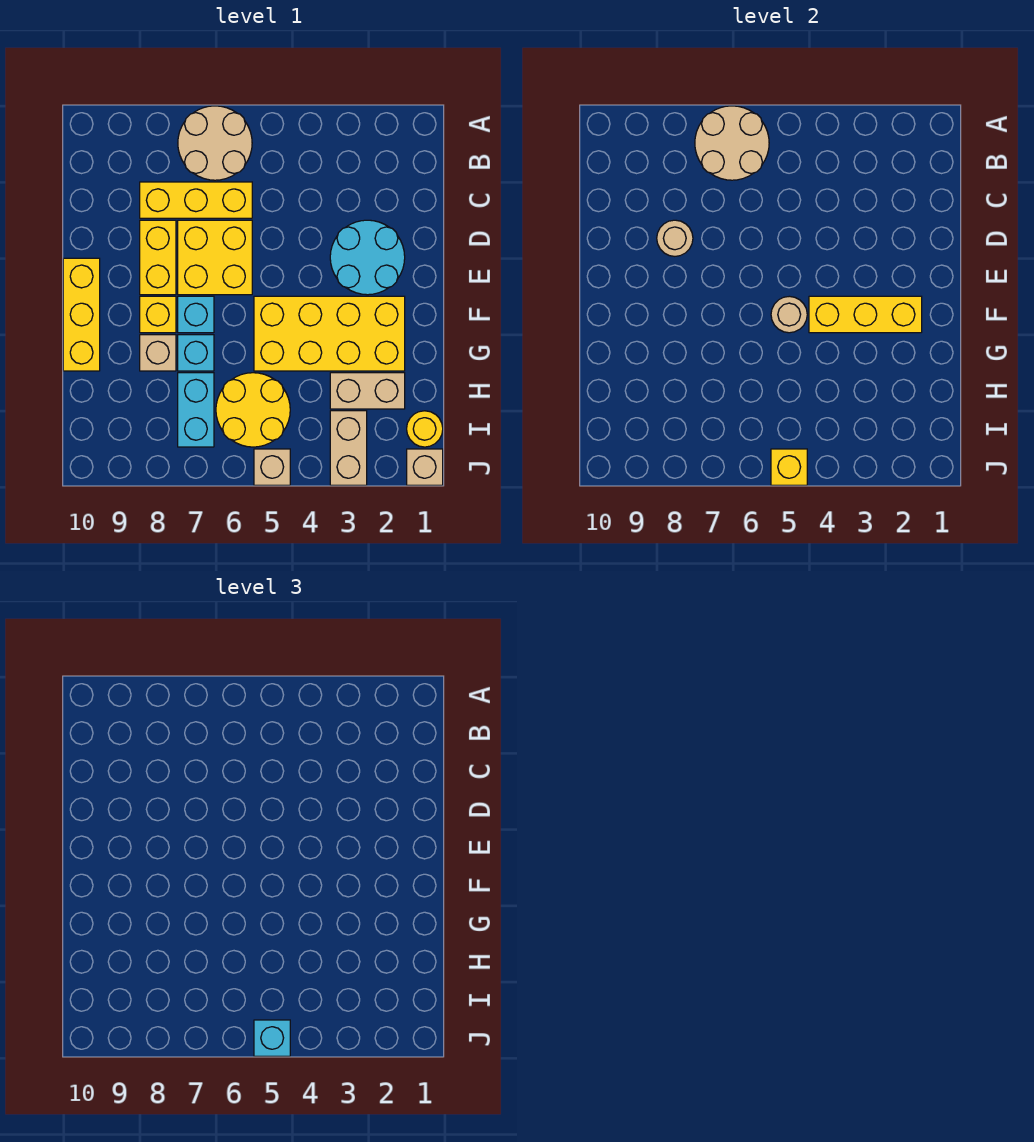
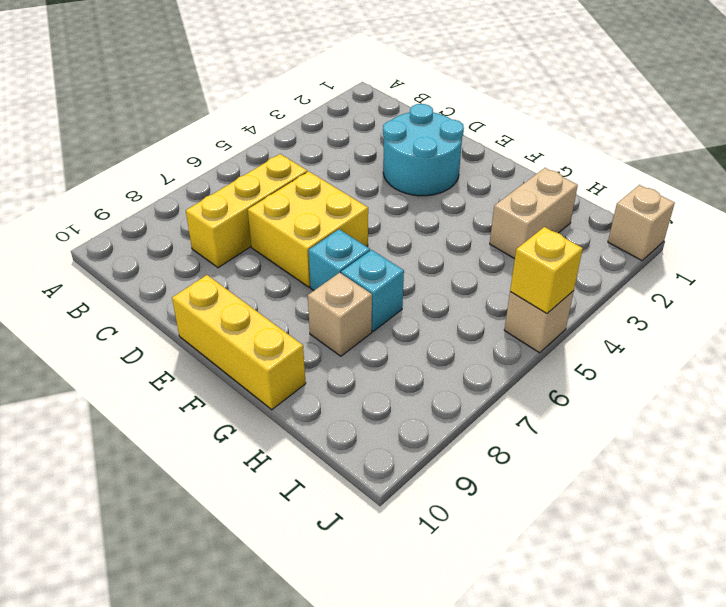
none -> tan 2x2 round brick [178,106,252,180]
none -> yellow 1x2 brick [140,220,176,295]
none -> yellow 2x4 brick [254,296,405,371]

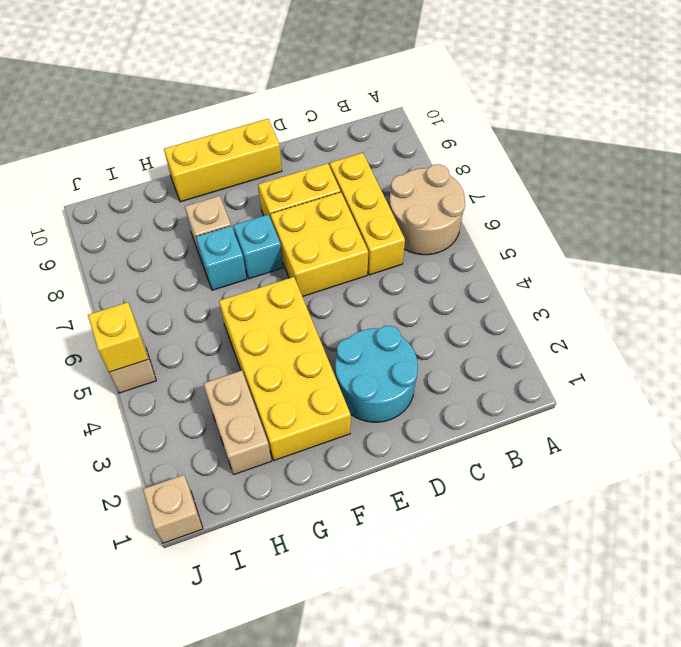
none -> yellow 1x1 brick [140,296,176,333]
none -> yellow 2x2 round brick [216,373,290,447]
none -> cyan 1x2 brick [178,373,214,447]

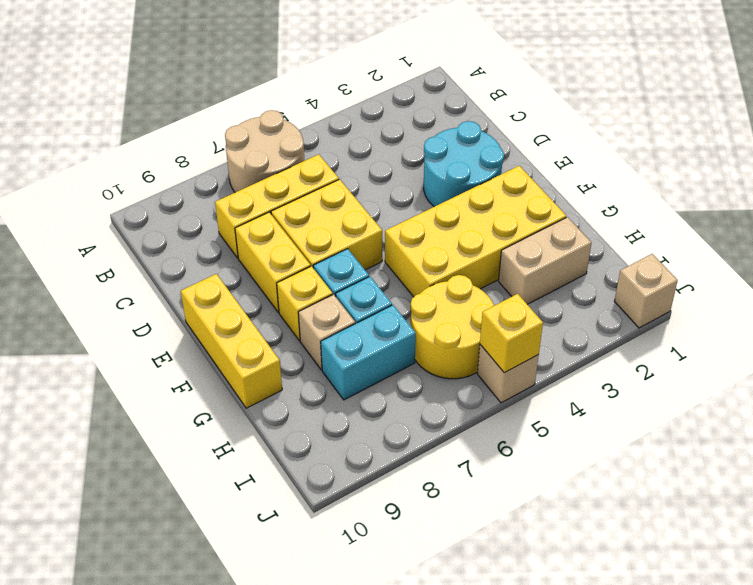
cyan 1x2 brick [321,305,416,400] -> cyan 1x2 brick turned to [178,373,214,447]
none -> yellow 1x1 round brick [407,411,443,447]
none -> tan 1x2 brick [330,411,367,485]
none -> tan 2x2 round brick [695,106,769,180]

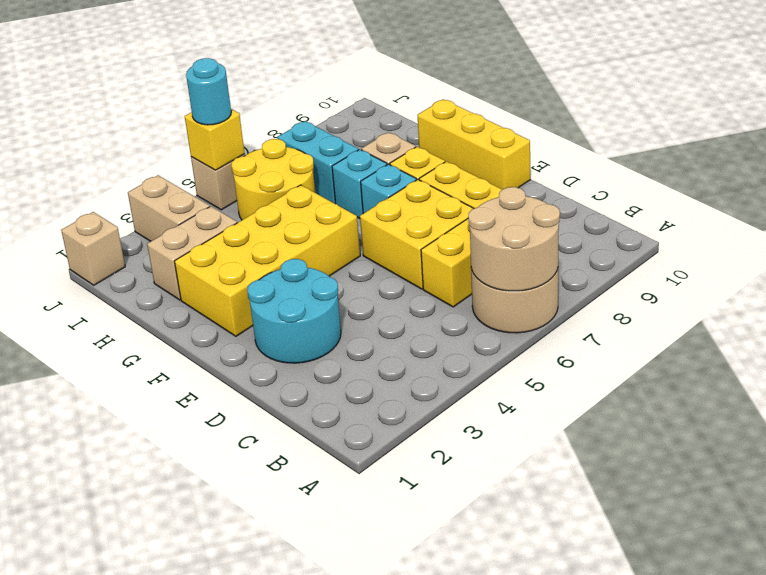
cyan 1x1 round brick [186,58,231,125] -> cyan 1x1 brick [254,1020,290,1056]
none -> yellow 1x1 round brick [407,411,443,447]
none -> tan 1x1 round brick [657,220,693,256]
none -> yellow 1x3 brick [809,296,922,333]

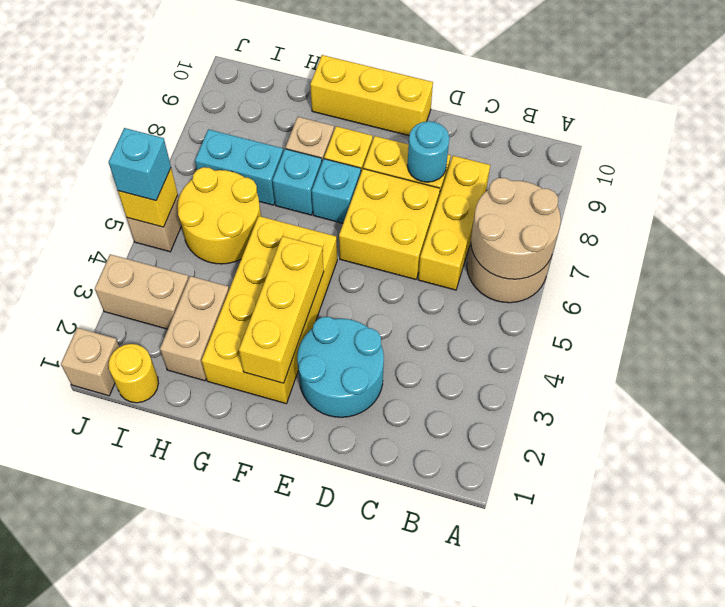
cyan 1x1 round brick [407,121,449,182] -> tan 1x1 round brick [657,220,693,256]
none -> tan 1x1 round brick [771,296,807,333]

